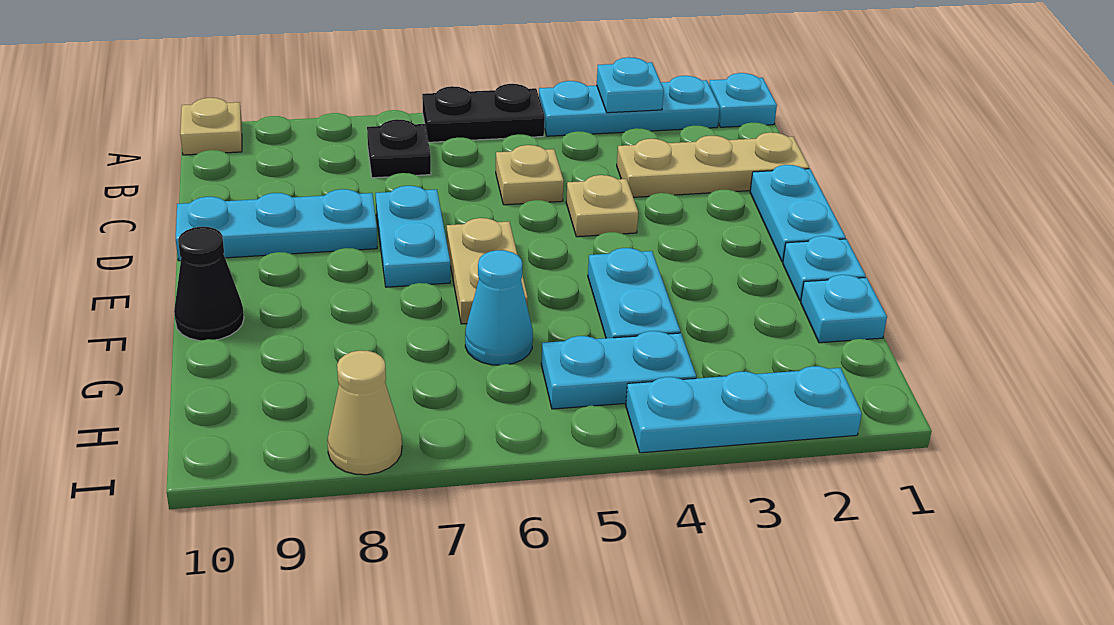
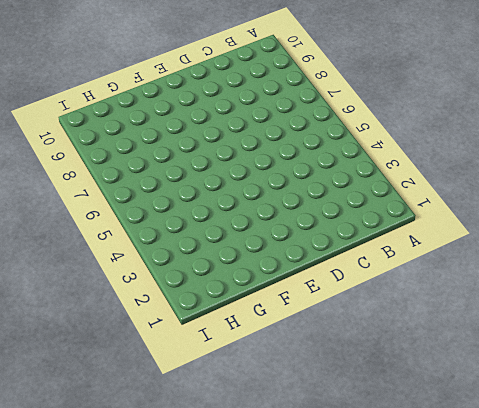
none -> cyan 1x1 plate [709,73,777,127]
none -> cyan 1x3 plate [539,76,720,136]
none -> black 1x2 plate [422,84,545,142]

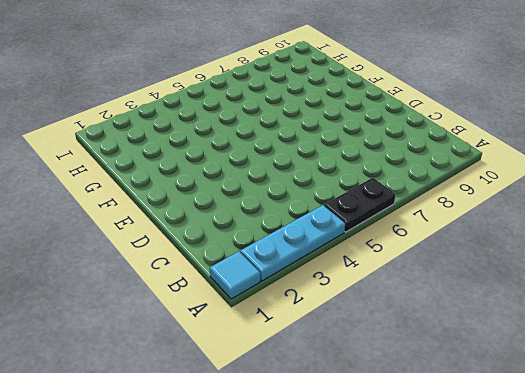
cyan 1x1 tile [210,251,260,299] -> cyan 1x1 plate [709,73,777,127]
none -> tan 1x1 plate [180,98,242,155]
none -> black 1x1 plate [367,119,431,178]
none -> tan 1x3 plate [617,132,809,197]

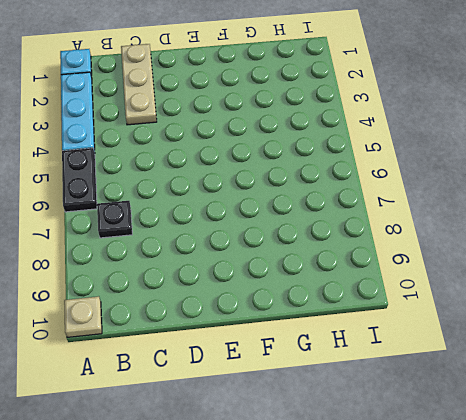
none -> tan 1x1 plate [496,145,564,205]
none -> cyan 1x2 plate [750,165,846,262]
none -> tan 1x1 plate [566,175,638,237]

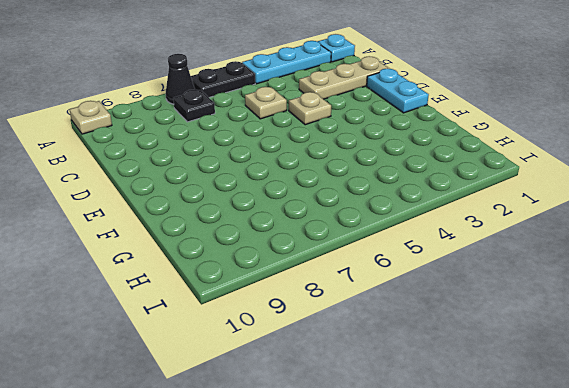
black 1x1 cone [166,54,195,104] -> black 1x1 cone moved to [174,227,244,341]
none -> cyan 1x2 plate [376,186,450,287]
none -> cyan 1x3 plate [176,189,377,261]
none -> tan 1x2 plate [447,218,528,324]

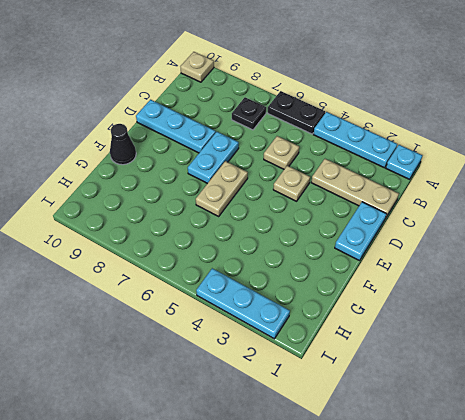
none -> cyan 1x1 plate [783,236,866,301]
none -> cyan 1x2 plate [588,248,680,338]
none -> cyan 1x1 plate [801,275,887,343]

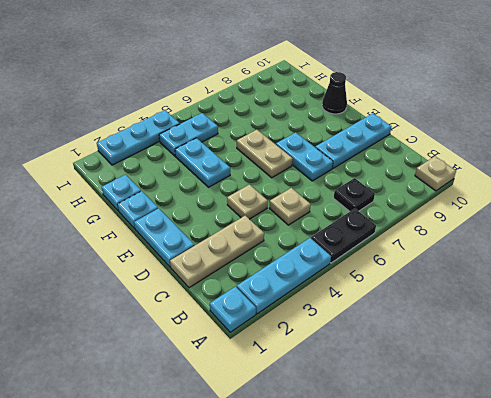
none -> cyan 1x1 cone [465,250,533,365]
none -> tan 1x1 cone [327,350,402,475]
none -> cyan 1x1 plate [597,57,664,113]

